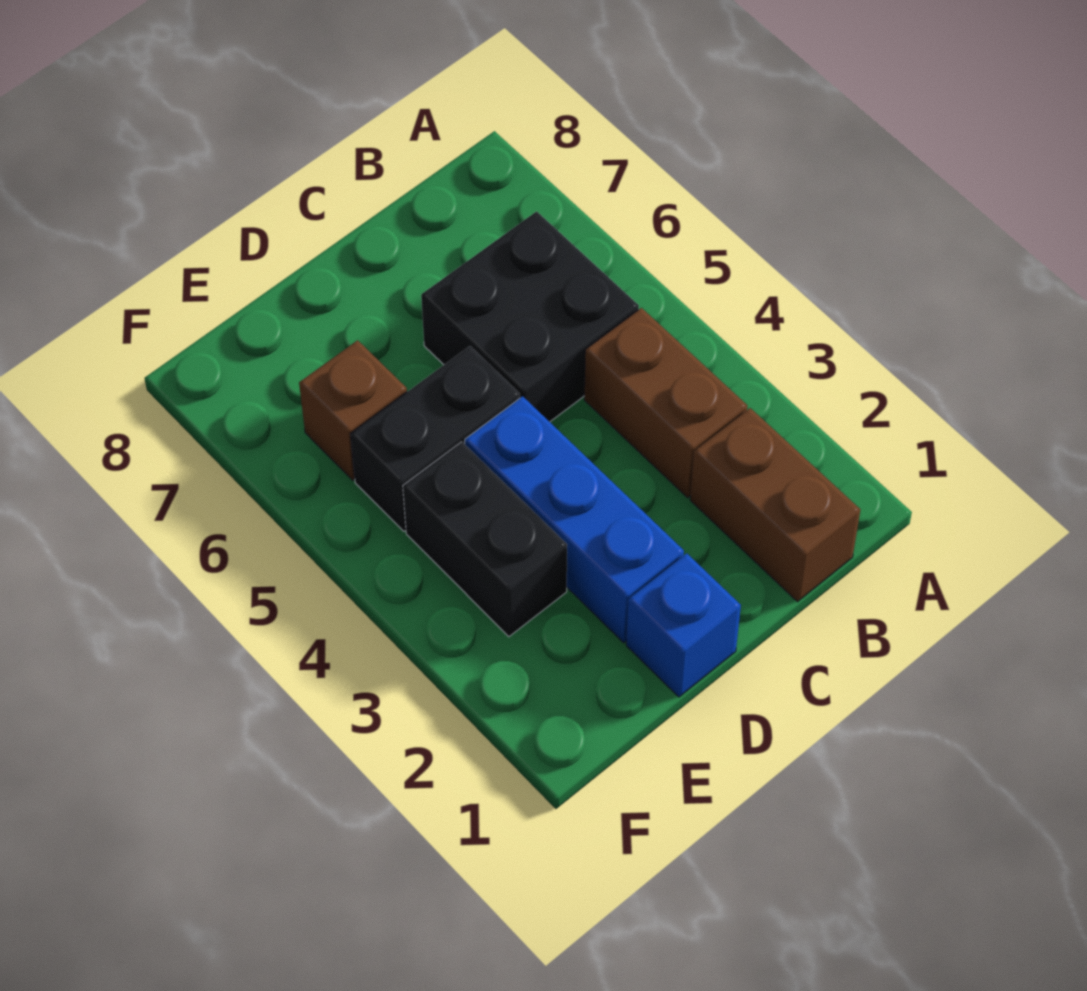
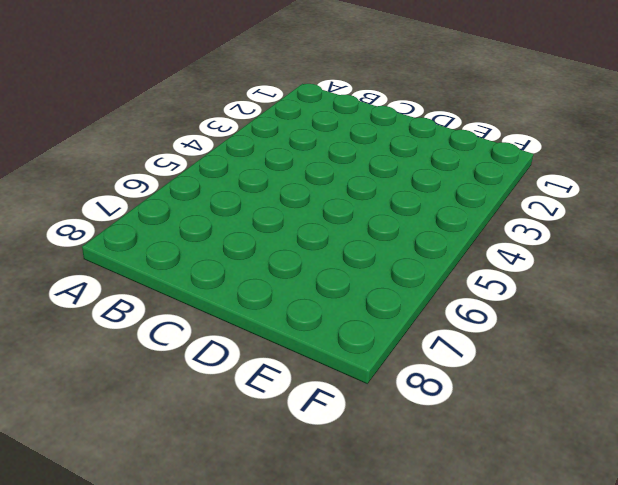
none -> brown 1x2 brick [690,408,860,602]
none -> brown 1x2 brick [584,308,747,498]

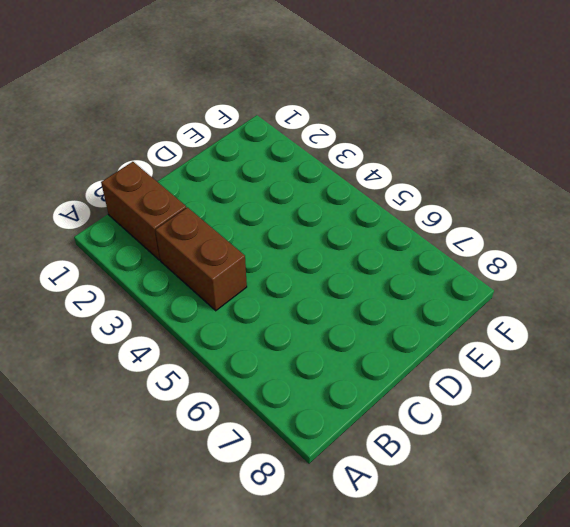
none -> black 2x2 brick [421,211,639,422]
none -> blue 1x1 brick [626,553,741,697]

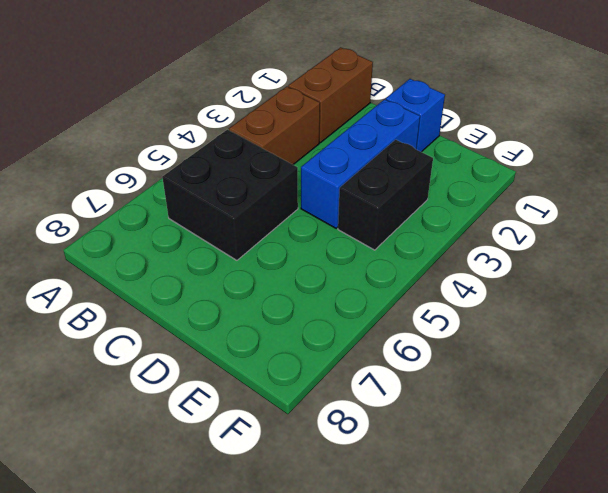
none -> black 1x2 brick [350,346,520,531]
none -> brown 1x1 brick [299,340,407,480]

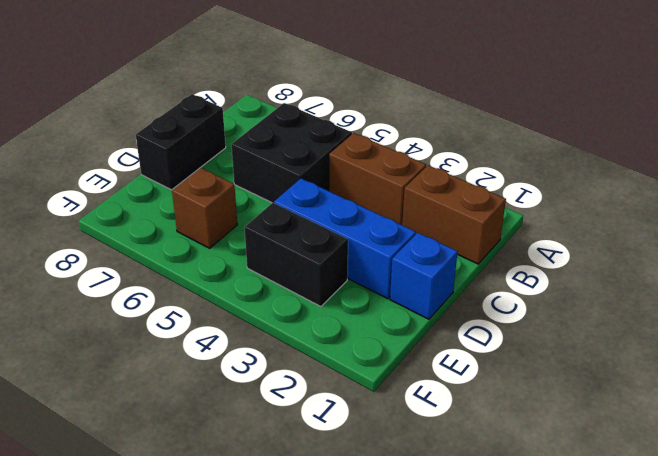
black 1x2 brick [136,94,226,190] -> black 1x2 brick moved to [350,346,520,531]

